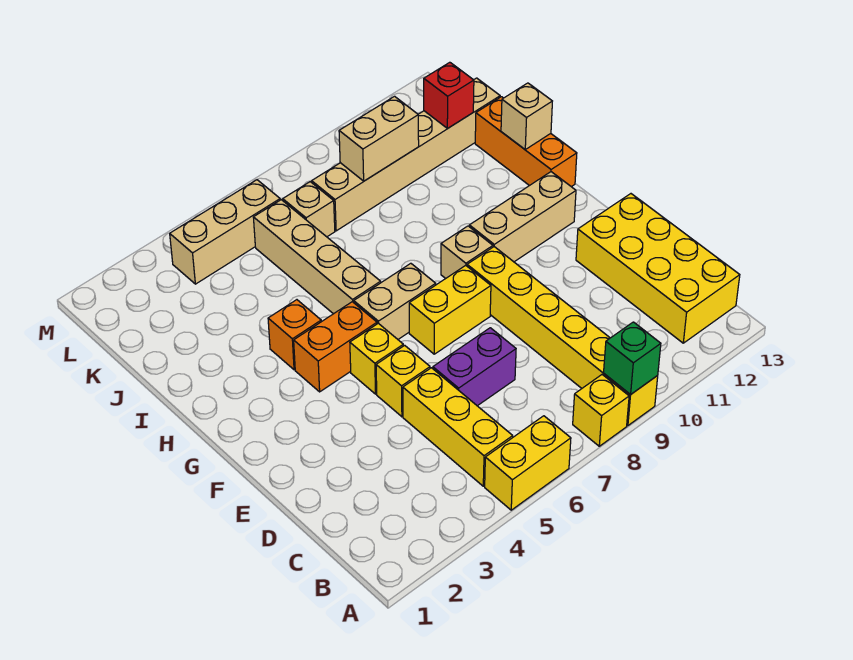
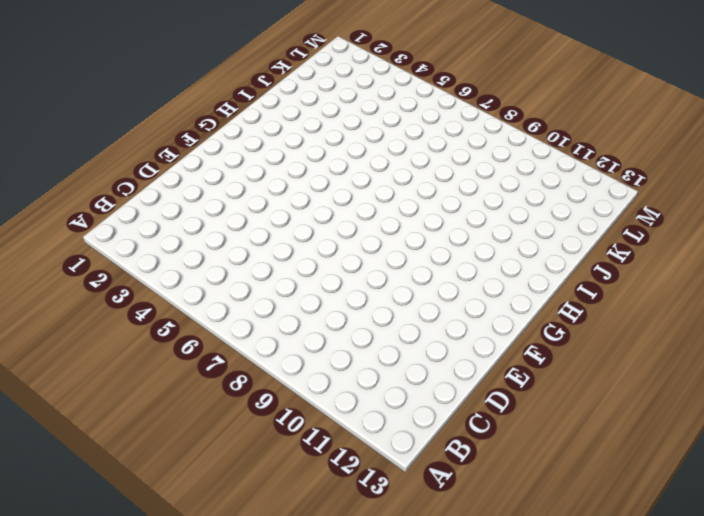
none -> yellow 1x2 brick [485,416,571,510]
none -> yellow 1x1 brick [573,375,629,446]
none -> yellow 1x6 brick [467,247,658,426]

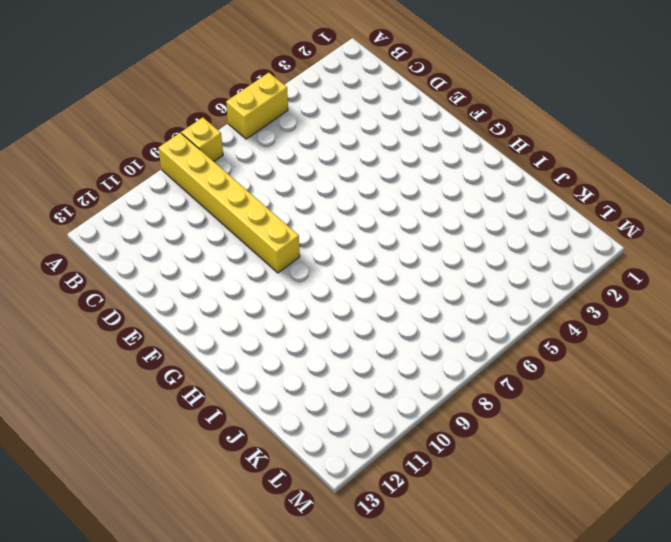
none -> yellow 1x3 brick [403,368,513,486]
none -> yellow 2x4 brick [576,194,740,343]
none -> purple 1x2 brick [433,328,516,406]

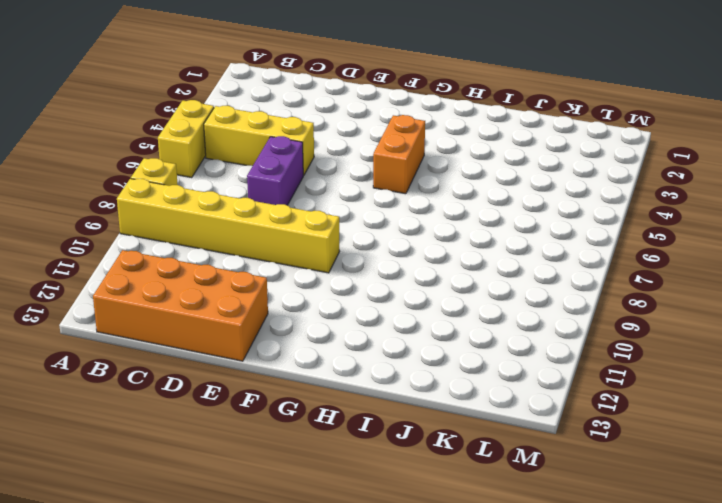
orange 2x4 brick [93,250,268,361] -> yellow 2x4 brick [576,194,740,343]
none -> yellow 1x1 brick [376,345,430,417]
none -> yellow 1x1 brick [350,323,403,394]
none -> yellow 1x2 brick [409,265,491,354]

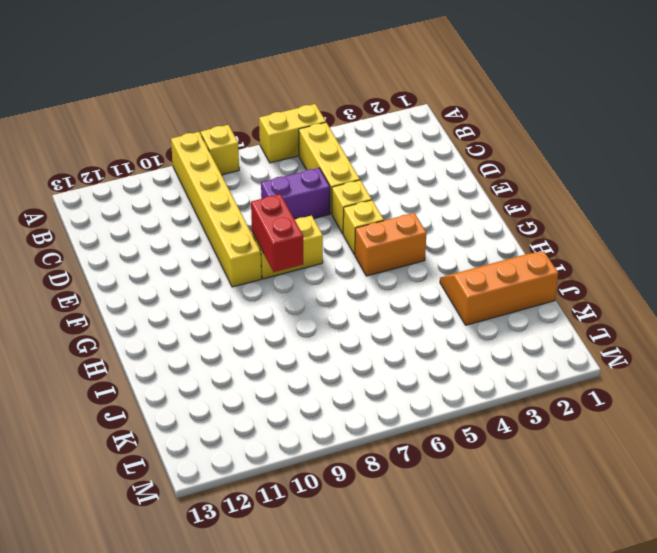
red 1x2 brick [251,194,303,272] -> none
orange 2x3 slope [440,252,558,325] -> none
none -> yellow 2x4 brick [576,194,740,343]
none -> tan 1x2 brick [354,263,436,339]
none -> tan 1x1 brick [441,226,493,279]

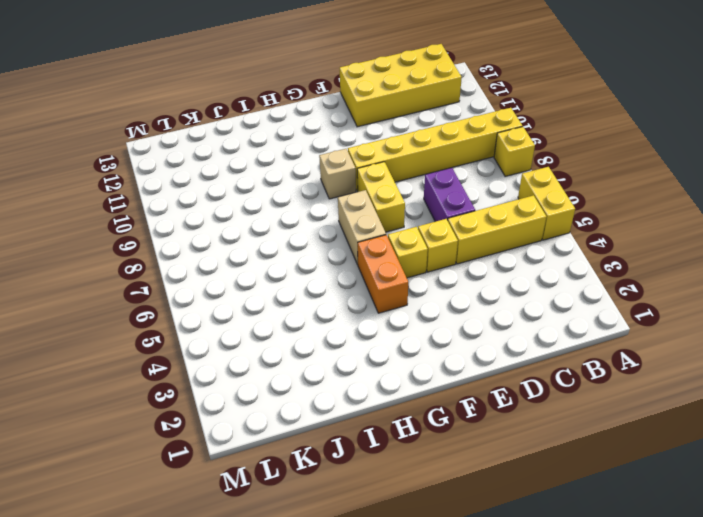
none -> tan 1x3 brick [469,172,576,262]
none -> orange 1x1 brick [268,300,321,370]
none -> tan 1x4 brick [253,200,381,314]

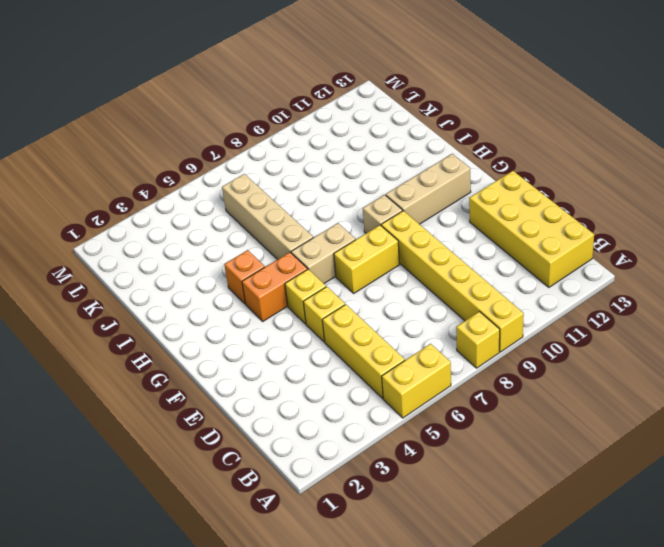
none -> purple 1x2 brick [433,328,516,406]
none -> orange 1x3 brick [475,97,577,187]
none -> tan 1x1 brick [283,182,335,237]

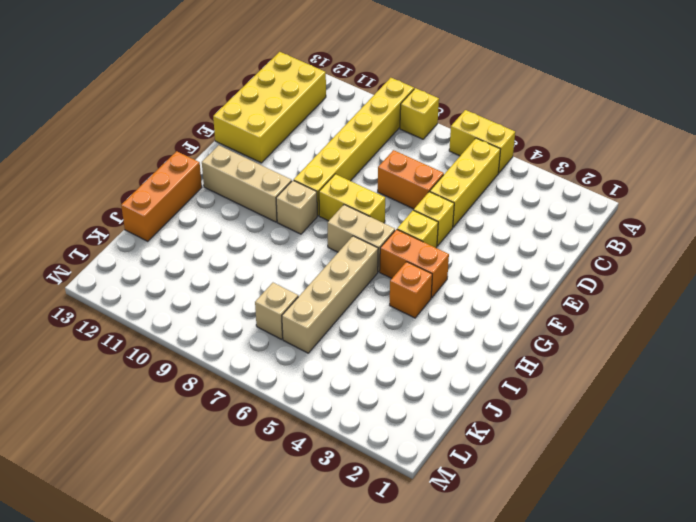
orange 1x2 brick [378,150,444,209] -> purple 1x2 brick [433,328,516,406]
none -> tan 1x6 brick [312,78,500,231]
none -> tan 1x3 brick [170,180,280,284]
none -> green 1x1 brick [604,322,661,395]

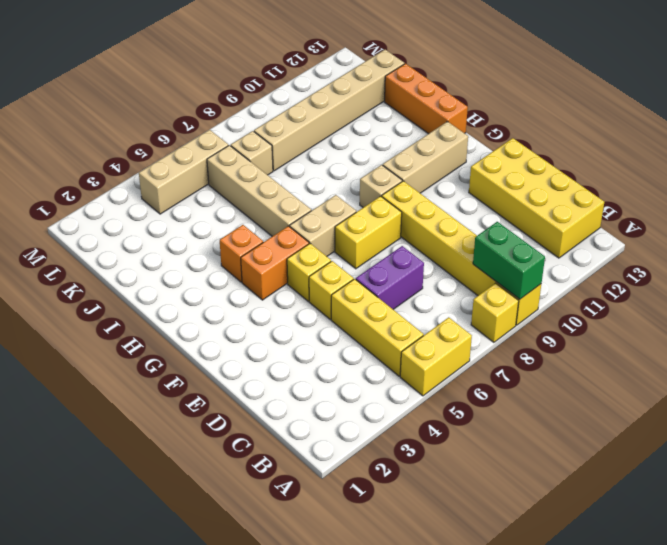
green 1x2 brick [473,222,545,299] -> green 1x1 brick [604,322,661,395]
none -> tan 1x1 brick [501,83,552,149]
none -> tan 1x2 brick [339,96,419,181]
none -> red 1x1 brick [424,62,474,128]

